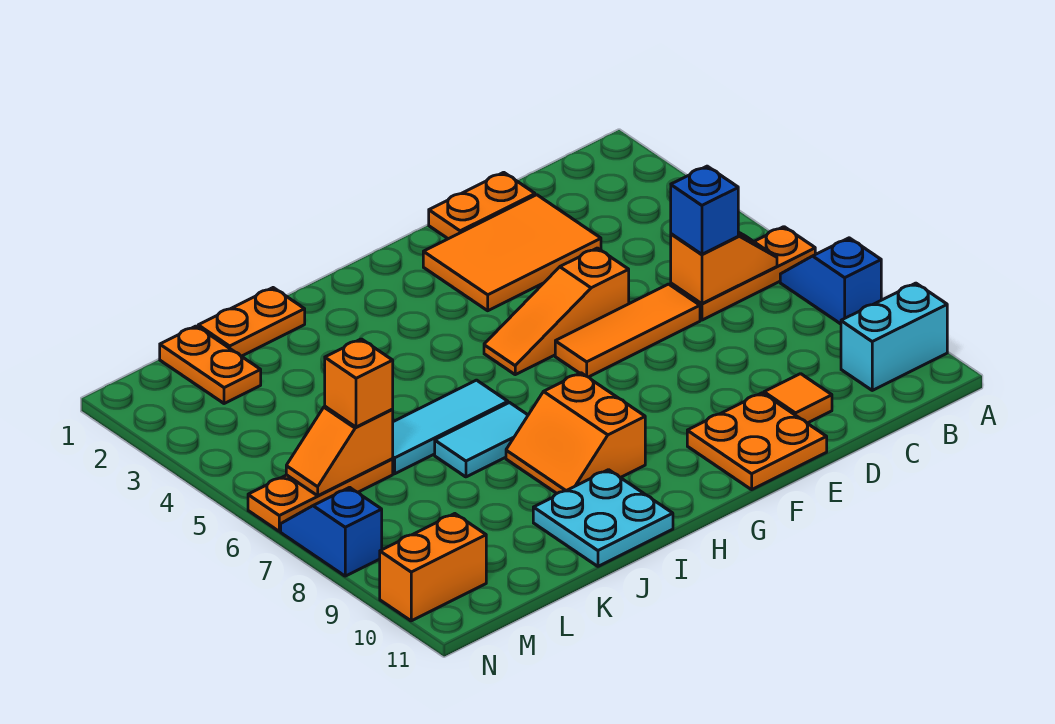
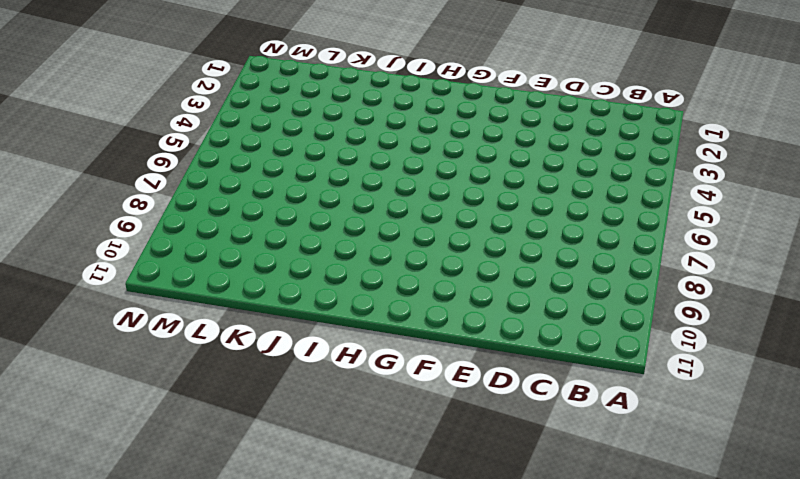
none -> orange 1x3 plate [671,227,815,320]
none -> blue 1x2 slope [780,238,881,324]
none -> cyan 1x2 brick [841,283,947,390]

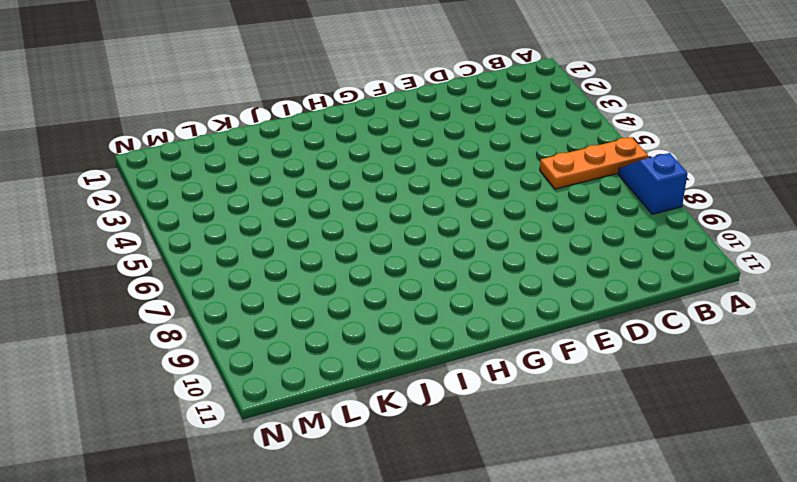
none -> cyan 1x2 brick [841,283,947,390]
none -> orange 1x2 plate [429,172,535,239]
none -> orange 2x3 tile [423,195,601,311]

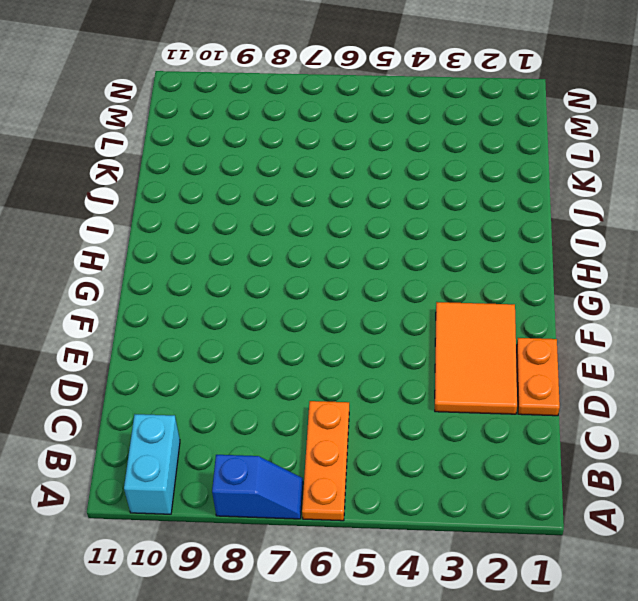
none -> orange 1x3 tile [555,284,700,377]
none -> orange 1x1 tile [764,374,832,423]
none -> orange 1x3 slope [484,248,629,375]

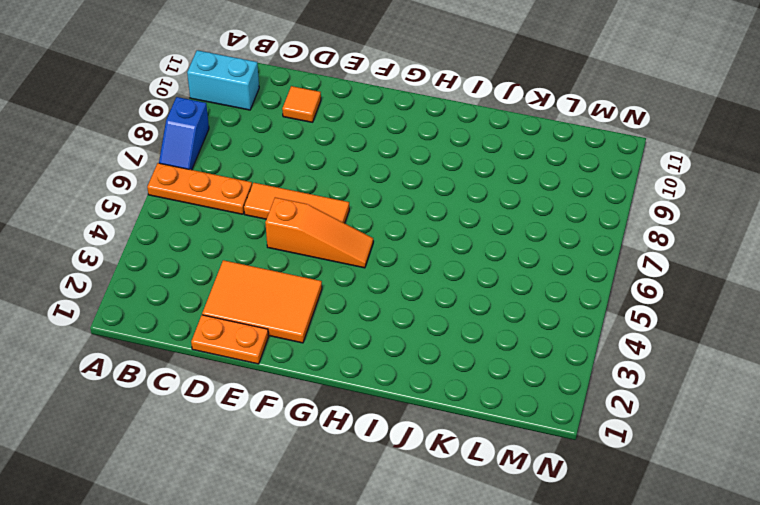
none -> orange 2x2 plate [687,393,827,490]
none -> orange 2x2 slope [506,373,645,493]
none -> cyan 1x3 tile [393,380,508,474]

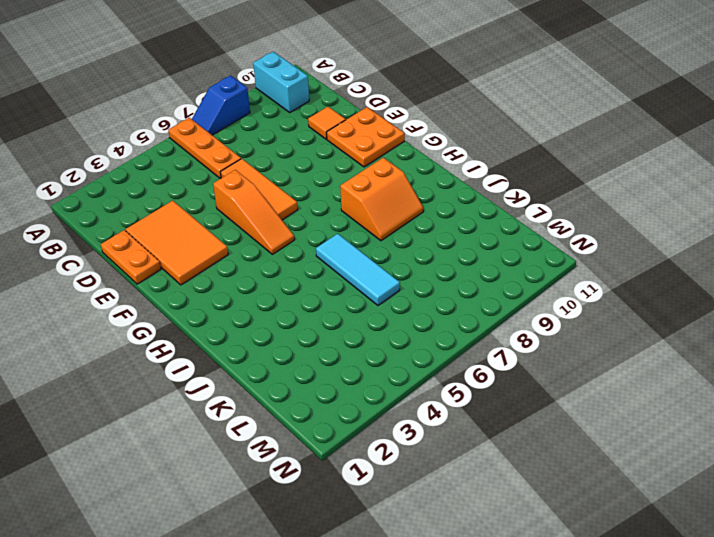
none -> cyan 1x2 tile [435,403,528,477]
none -> cyan 2x2 plate [533,470,673,566]
none -> orange 1x2 plate [198,288,305,356]

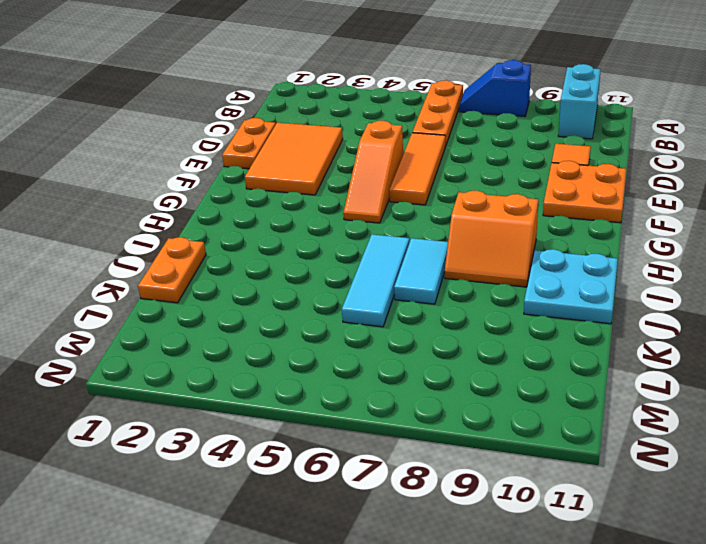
none -> orange 1x2 plate [160,326,261,404]
none -> orange 1x3 plate [248,459,393,531]
none -> orange 1x2 brick [380,514,486,621]

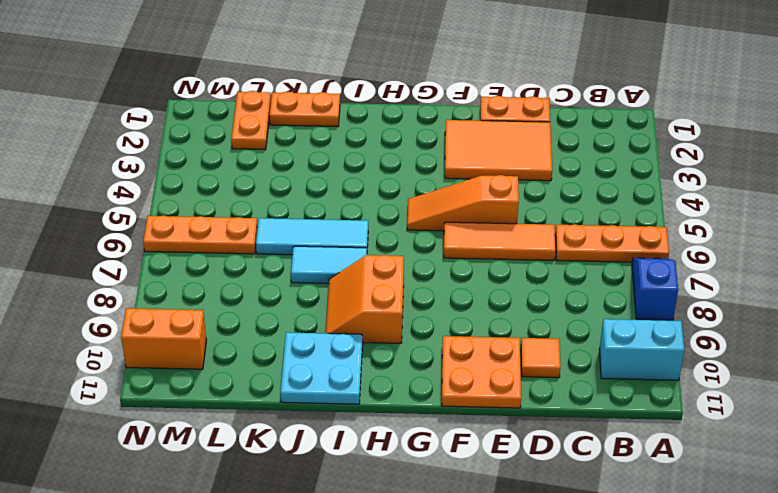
none -> blue 1x2 slope [281,487,382,576]
none -> orange 1x2 slope [671,232,777,304]
none -> orange 1x2 slope [286,407,393,496]

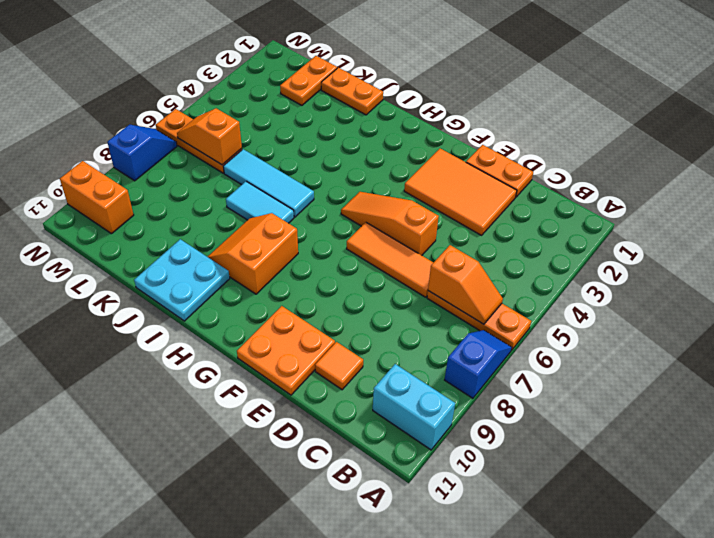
none -> blue 1x1 brick [671,166,738,254]
none -> orange 1x1 brick [325,339,393,427]

